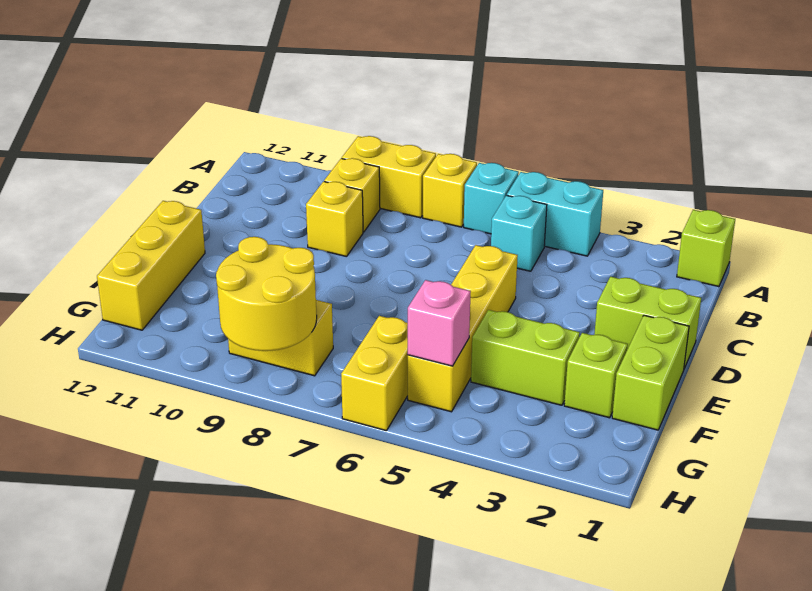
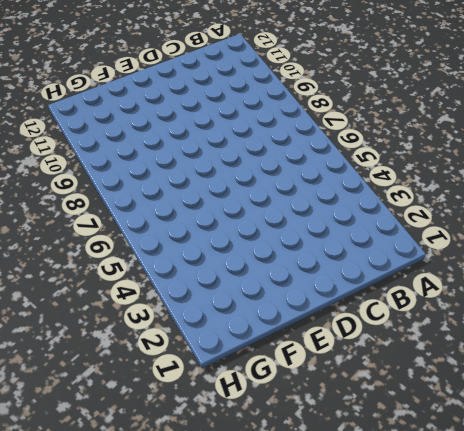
none -> lime 1x1 brick [677,210,735,287]
none -> cyan 1x2 brick [507,172,603,256]
none -> cyan 1x1 brick [464,163,519,234]

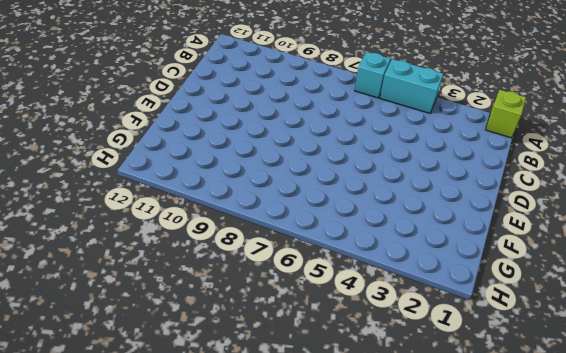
none -> yellow 1x1 brick [423,154,477,227]
none -> yellow 1x2 brick [342,136,436,218]
none -> cyan 1x1 brick [491,195,547,271]

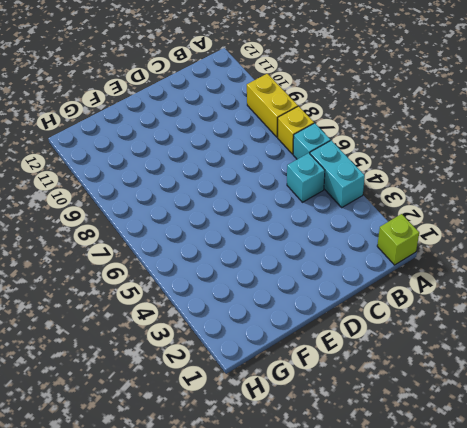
none -> yellow 1x1 brick [324,158,380,232]
none -> yellow 1x1 brick [306,182,363,257]
none -> lime 1x2 brick [594,277,701,368]

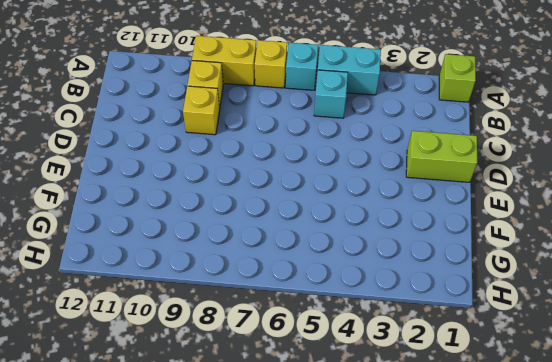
none -> yellow 1x4 brick [408,245,518,412]
none -> lime 1x2 brick [612,315,689,430]
none -> yellow 1x3 brick [97,201,205,330]

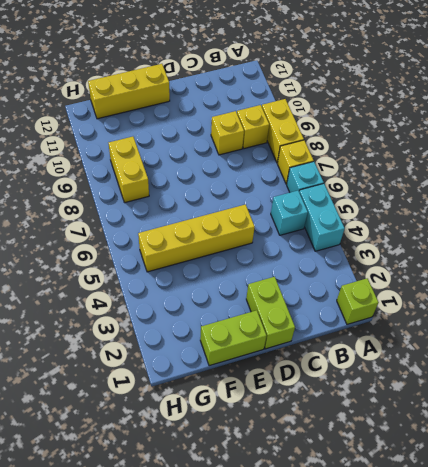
none -> lime 1x1 brick [564,333,628,418]
none -> lime 1x2 brick [471,310,580,405]
none -> yellow 1x2 brick [341,316,408,431]

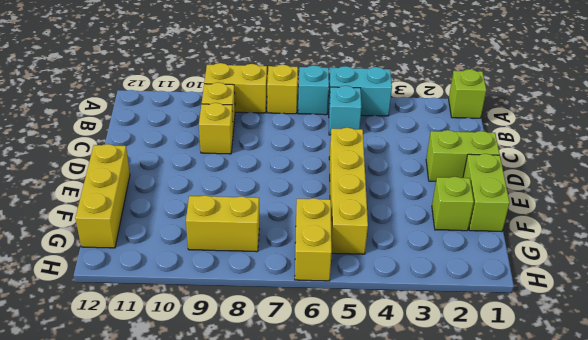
none -> lime 1x2 brick [471,310,580,405]
none -> pink 1x1 brick [408,280,471,366]
none -> yellow 2x2 round brick [216,237,317,351]

